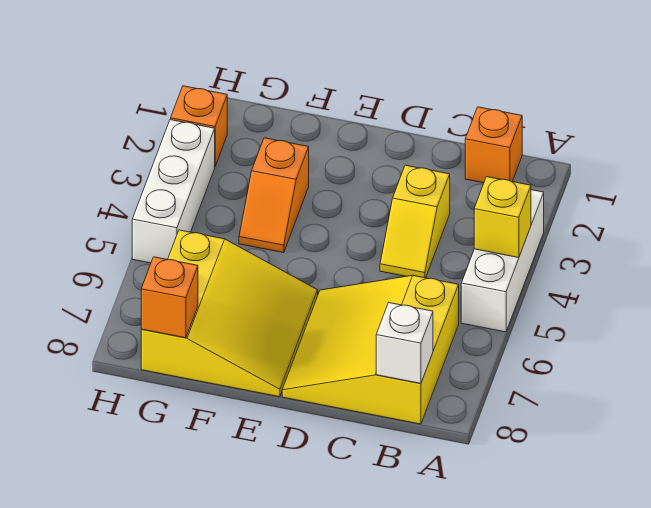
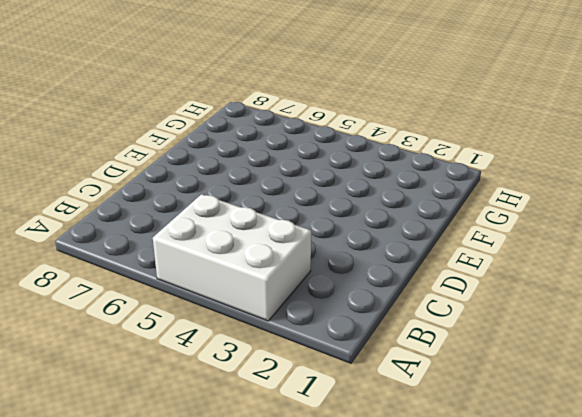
white 2x3 brick [153,194,311,321] -> white 1x3 brick [461,190,544,332]
none -> orange 1x1 brick [465,107,522,183]
none -> yellow 3x3 slope [282,275,459,424]

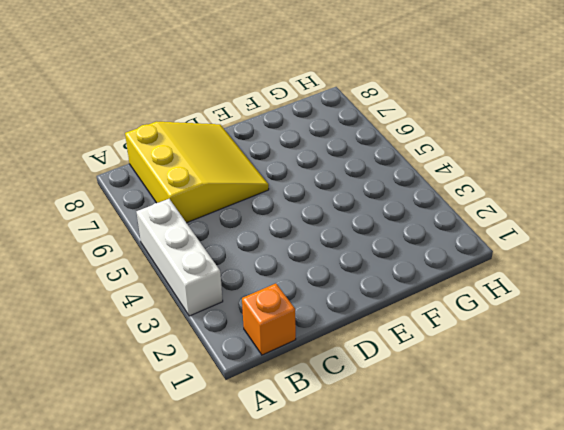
none -> yellow 1x2 slope [380,165,450,278]
none -> yellow 3x3 slope [141,230,318,397]

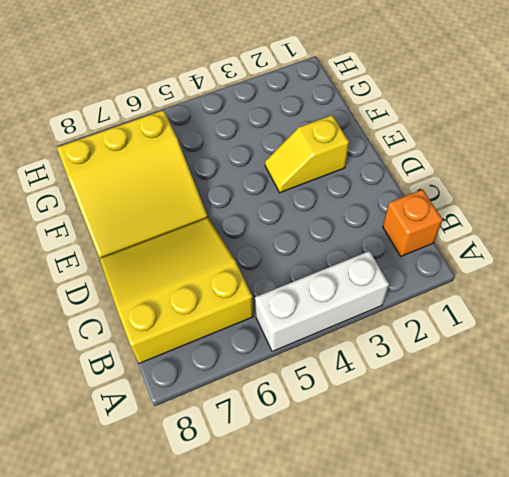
yellow 1x2 slope [265,115,349,193] -> yellow 1x2 slope moved to [380,165,450,278]
none -> orange 1x2 slope [239,138,309,253]
none -> orange 1x1 brick [171,86,227,166]

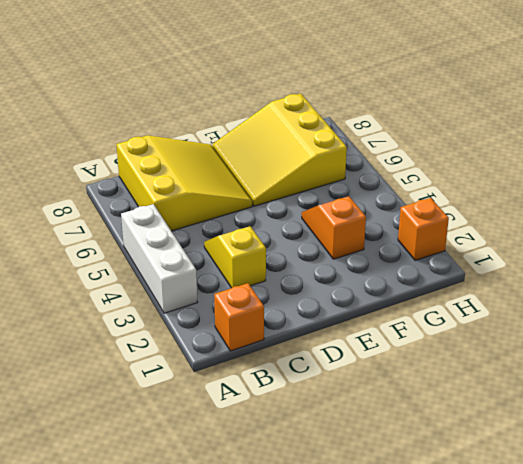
none -> white 1x3 brick [132,120,215,263]
none -> yellow 1x1 brick [474,177,531,258]

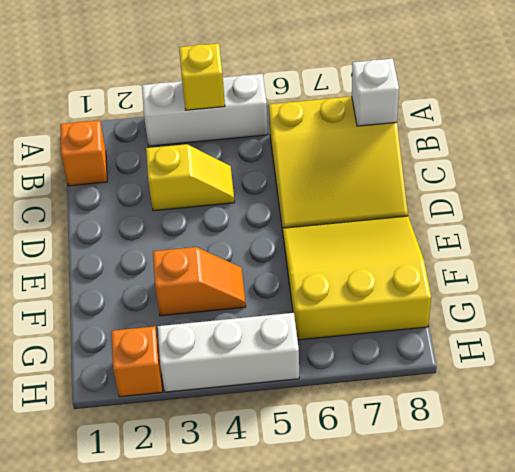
none -> orange 1x1 brick [141,257,198,338]

